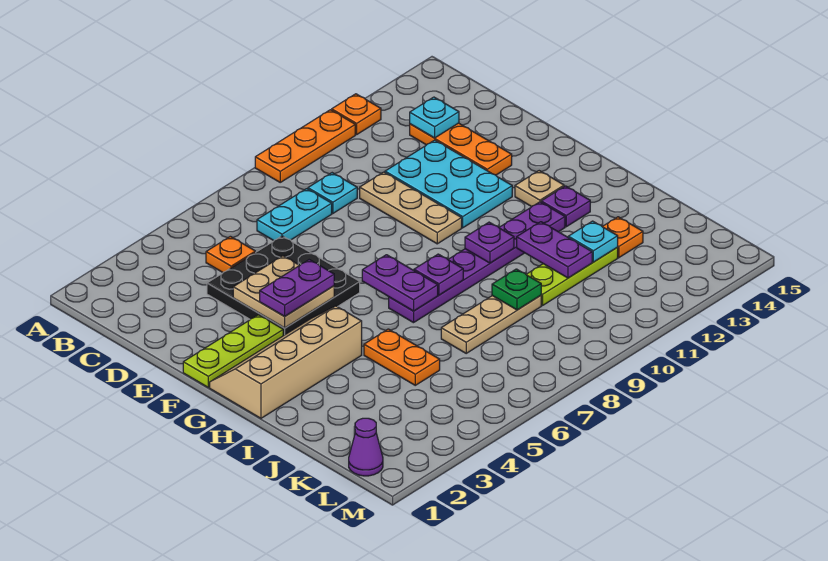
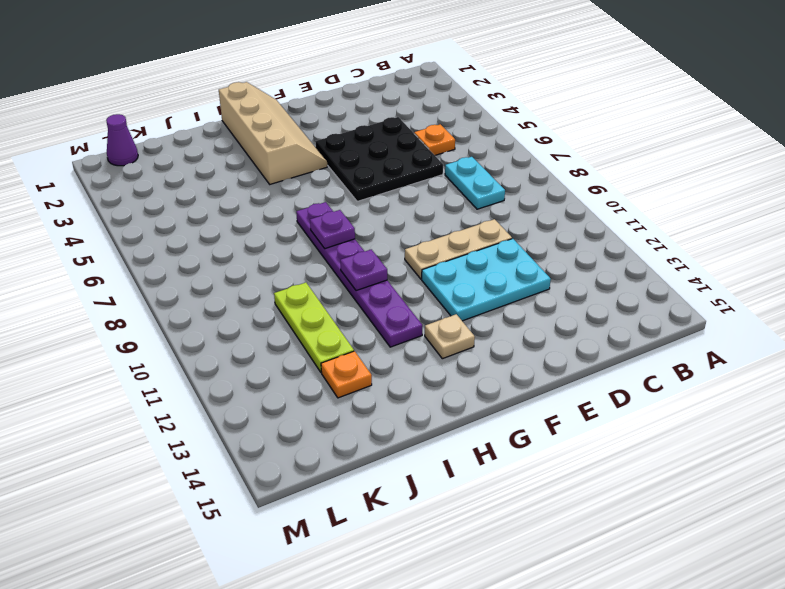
none -> orange 1x3 plate [255,110,355,182]
none -> orange 1x1 plate [332,94,381,135]
none -> cyan 1x1 plate [308,173,357,213]

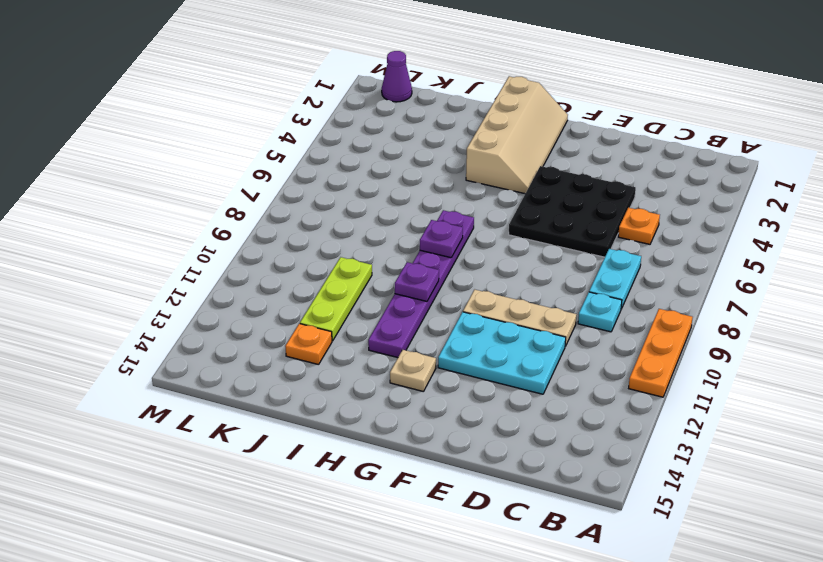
none -> orange 1x1 plate [332,94,381,135]
none -> orange 1x3 plate [410,123,512,175]
none -> lime 1x3 plate [183,315,283,387]

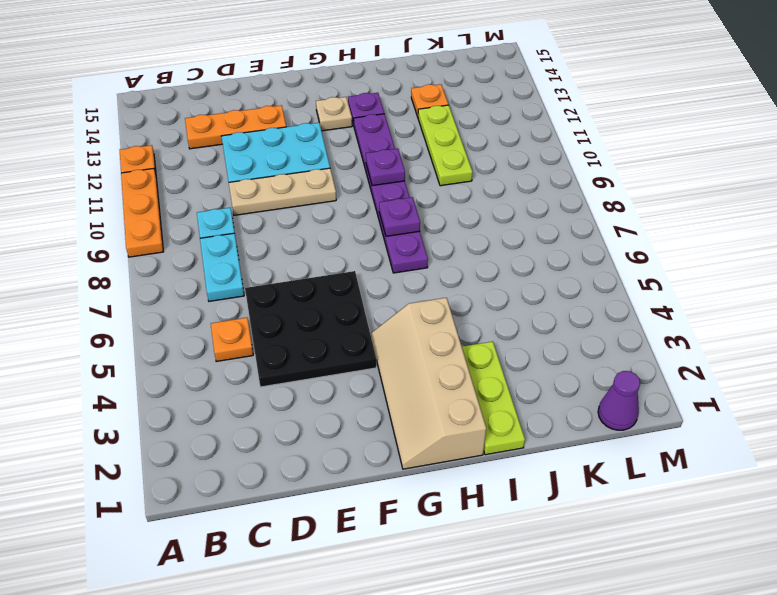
lime 1x3 plate [462,341,525,455] -> lime 1x3 plate moved to [183,315,283,387]
none -> orange 1x2 plate [364,329,440,385]
none -> tan 1x3 plate [441,296,541,353]
none -> cyan 1x1 plate [410,97,459,138]

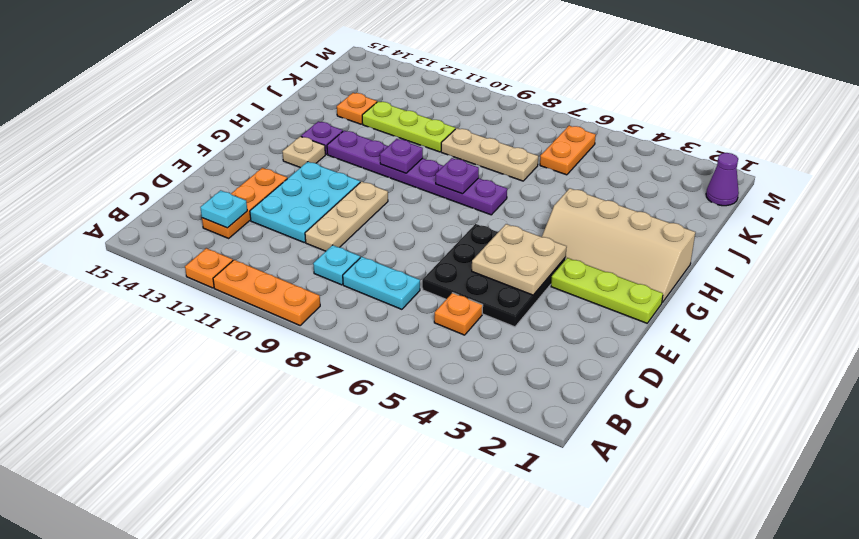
orange 1x2 plate [540,126,596,175] -> orange 1x2 plate moved to [364,329,440,385]
none -> purple 1x2 plate [362,255,438,311]
none -> purple 1x2 plate [517,222,592,278]
none -> green 1x1 plate [492,269,541,310]

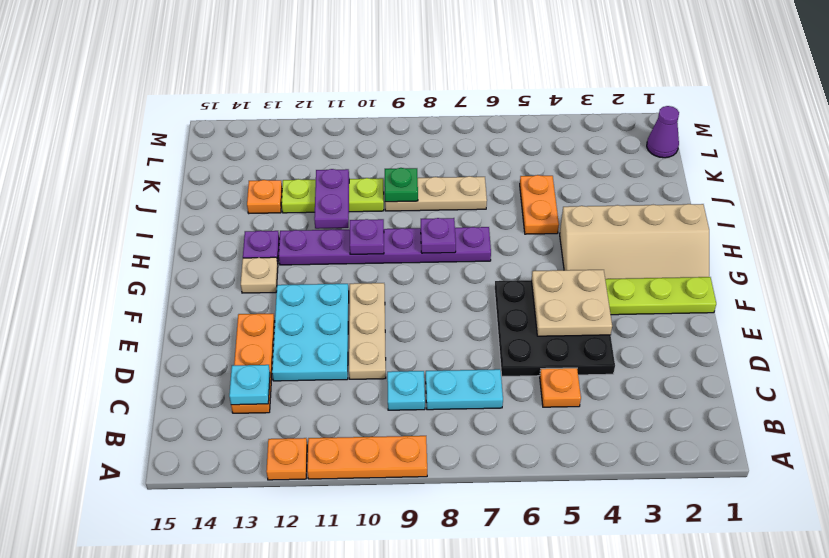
none -> purple 1x2 plate [362,255,438,311]
none -> cyan 1x1 plate [568,221,618,262]
none -> purple 1x2 plate [260,260,334,316]

